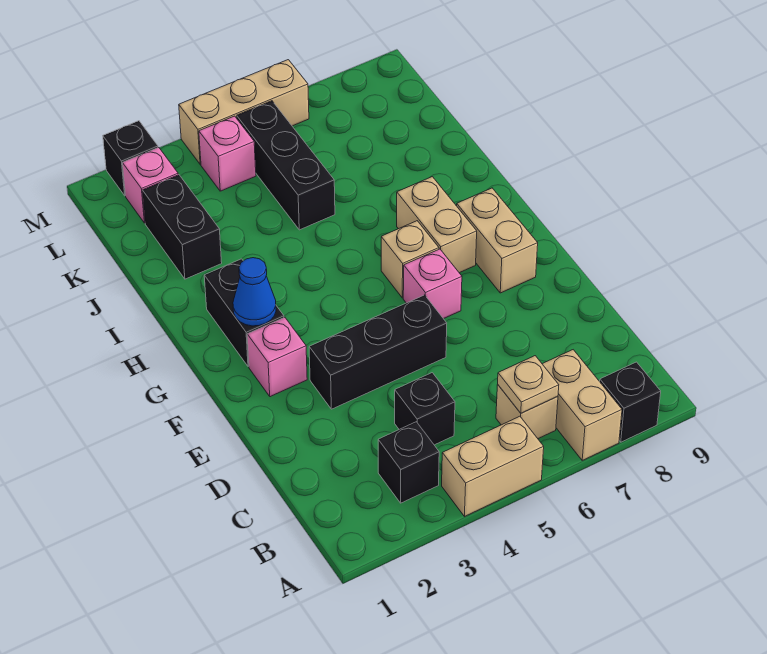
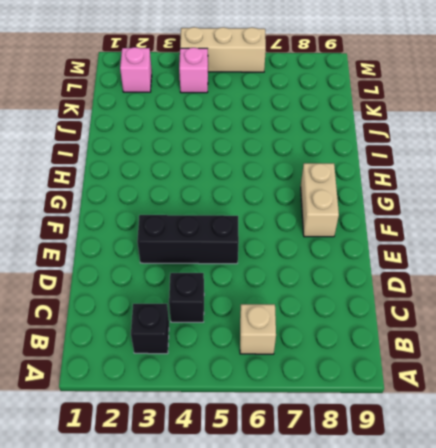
none -> tan 1x2 brick [442,416,544,517]
none -> tan 1x2 brick [543,350,622,460]
none -> black 1x1 brick [600,362,661,442]

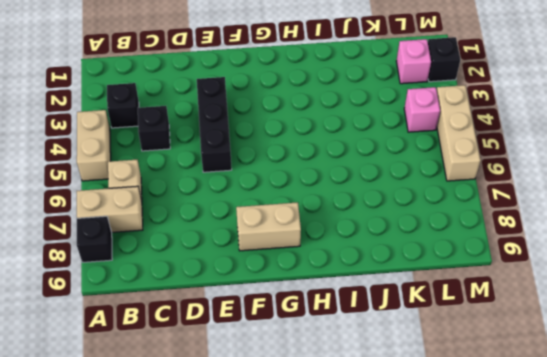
none -> pink 1x1 brick [247,317,307,397]
none -> pink 1x1 brick [403,249,462,319]
none -> black 1x2 brick [204,259,284,367]

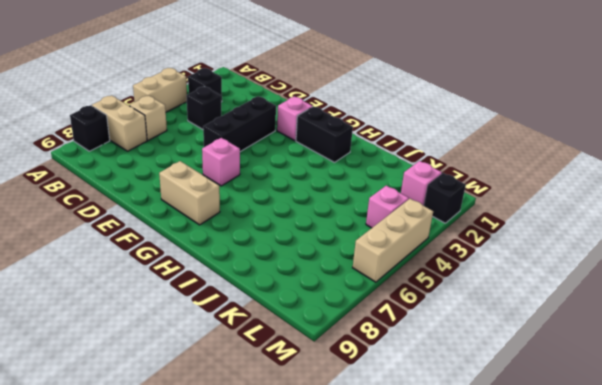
none -> tan 1x1 brick [381,221,439,298]
none -> tan 1x2 brick [397,177,477,273]
none -> black 1x2 brick [142,175,222,279]

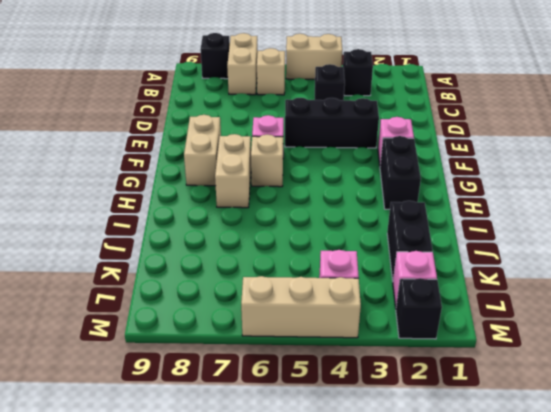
none -> black 1x3 brick [237,101,335,230]
none -> tan 1x1 plate [498,356,559,413]
none -> blue 1x1 cone [233,258,276,326]

